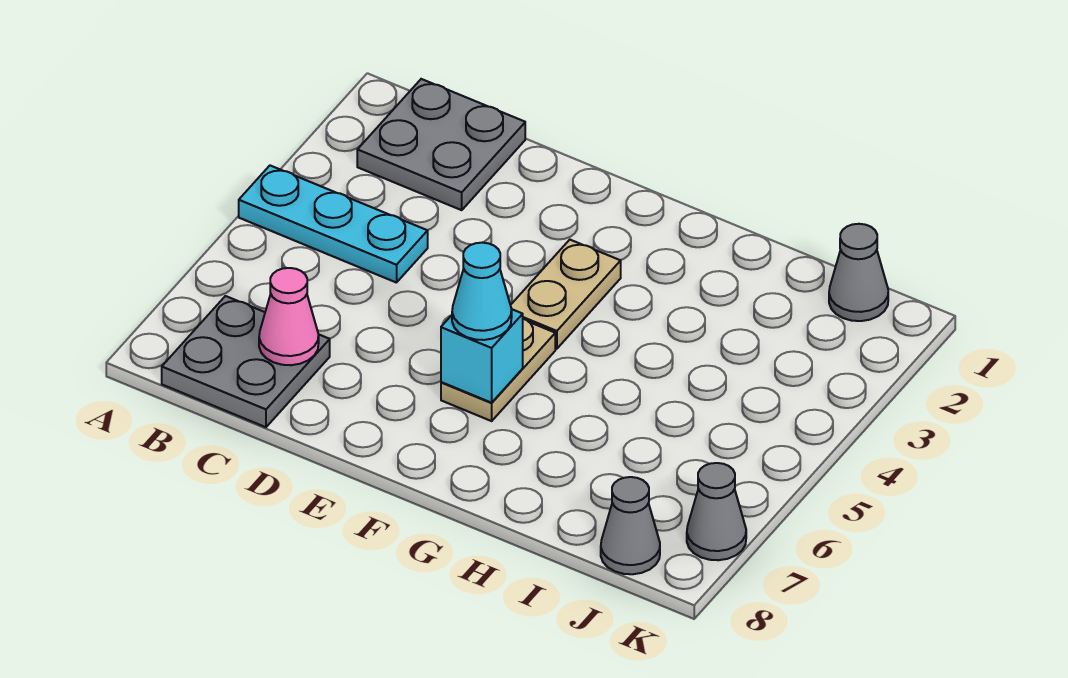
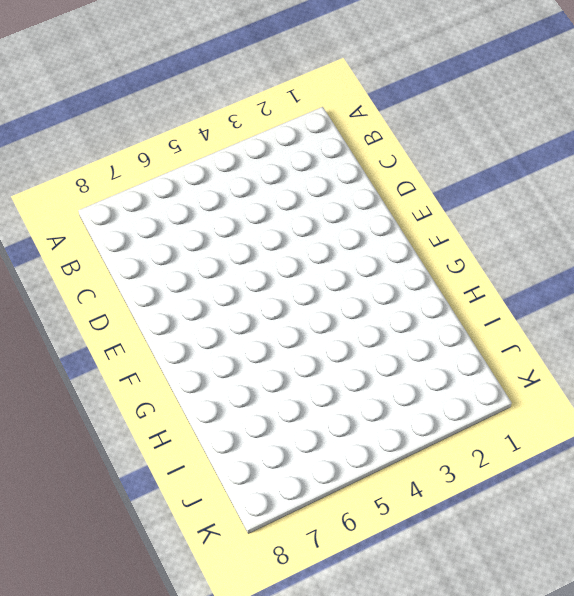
none -> cyan 1x3 plate [239,166,428,283]
none -> grey 2x2 plate [357,79,525,210]

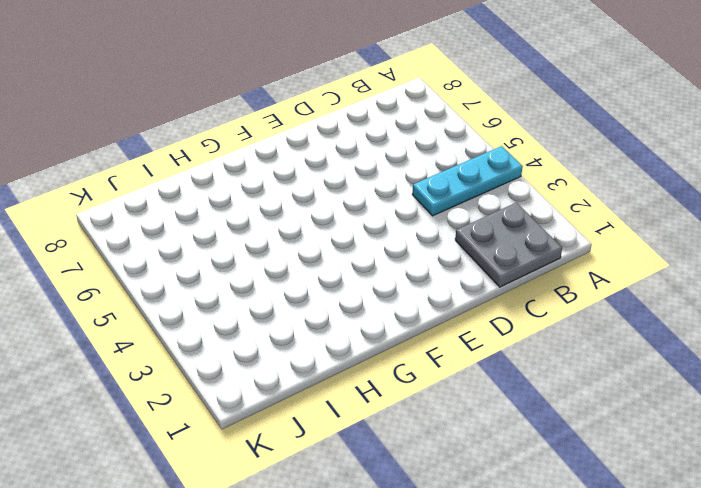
none -> grey 2x2 plate [162,296,330,427]
none -> tan 1x2 plate [511,240,621,349]

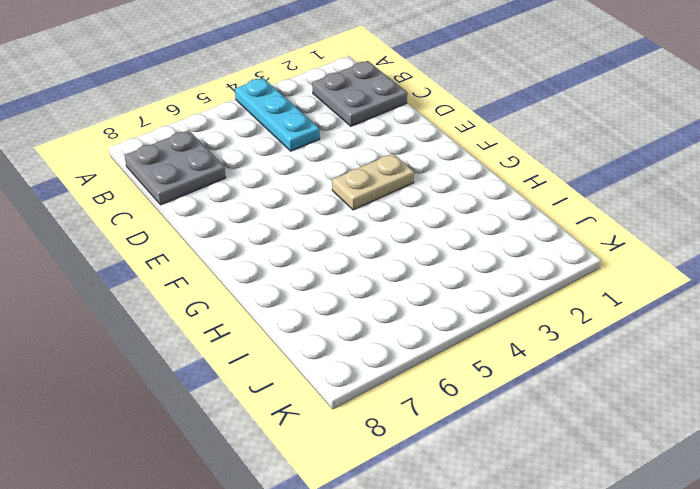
none -> tan 1x2 plate [441,319,555,421]
none -> grey 1x1 cone [829,224,888,321]

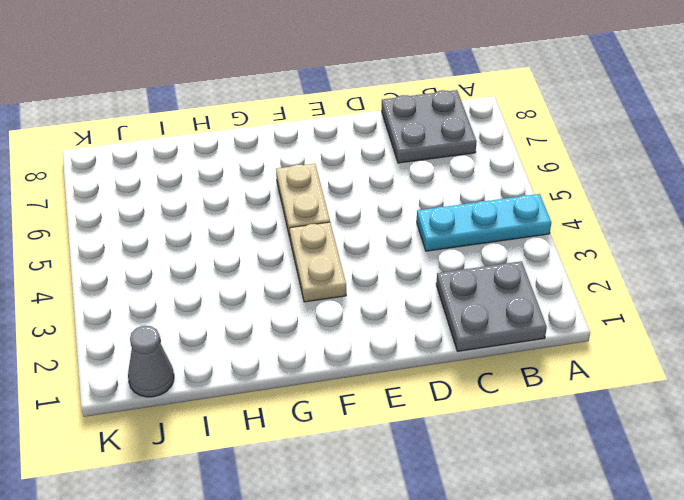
none -> grey 1x1 cone [601,477,660,574]
none -> grey 1x1 cone [687,463,746,560]

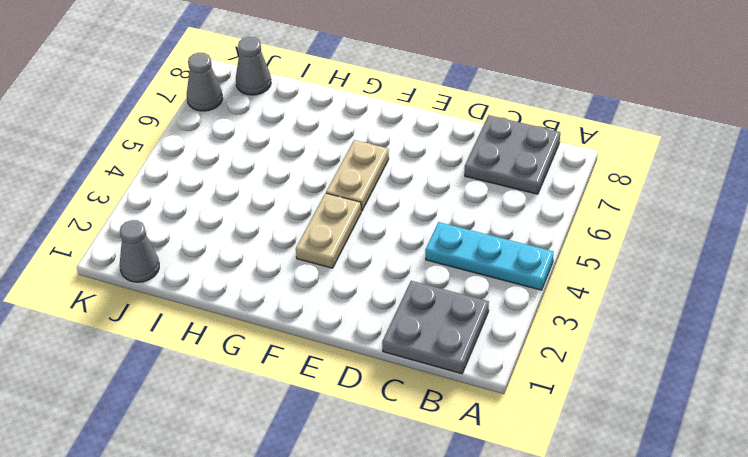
none -> pink 1x1 cone [259,268,319,365]
none -> cyan 1x1 brick [441,309,523,403]

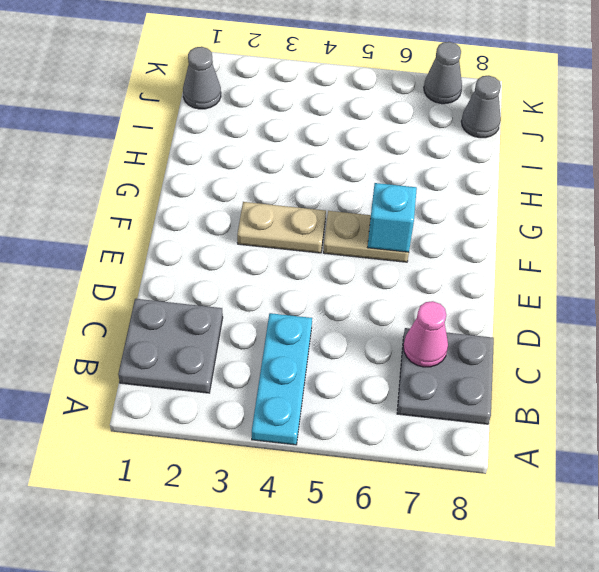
none -> cyan 1x1 cone [452,243,512,340]

